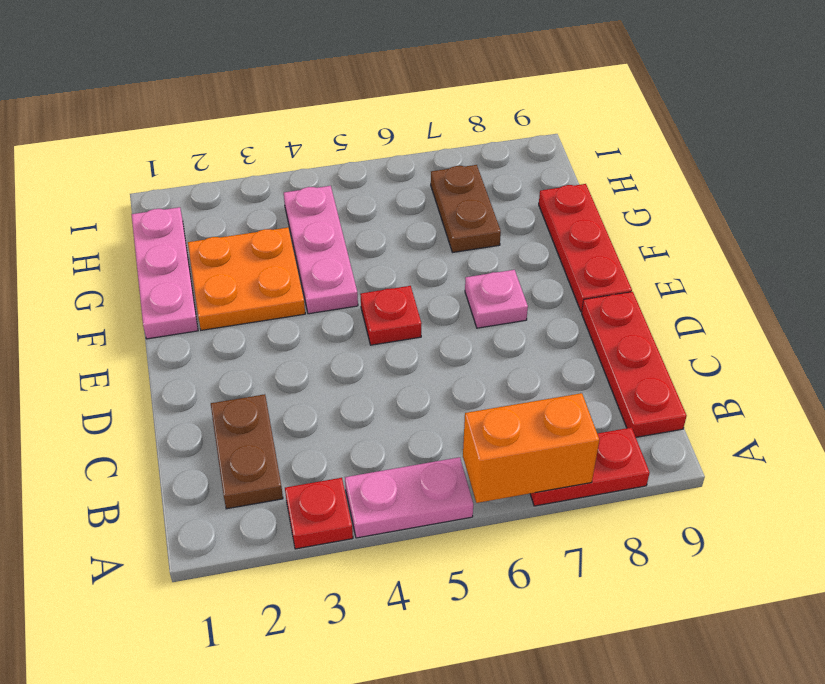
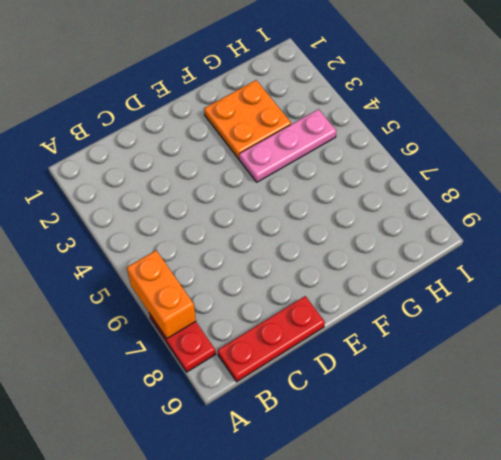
none -> red 1x1 plate [285,478,353,549]
none -> pink 1x2 plate [345,457,473,538]
none -> brown 1x2 plate [211,394,283,509]

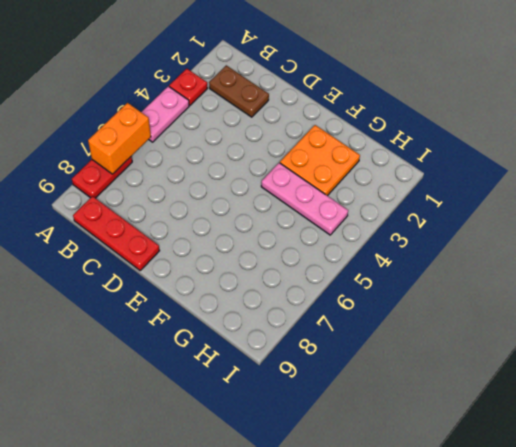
none -> red 1x1 plate [360,286,422,345]
none -> pink 1x1 plate [465,270,528,328]
none -> red 1x3 plate [539,184,632,312]

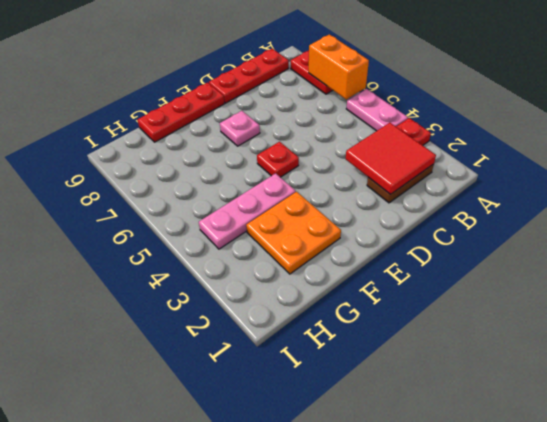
red 2x2 tile [346,123,436,194] -> none
none -> pink 1x3 plate [131,207,198,339]
none -> brown 1x2 plate [431,165,501,252]

